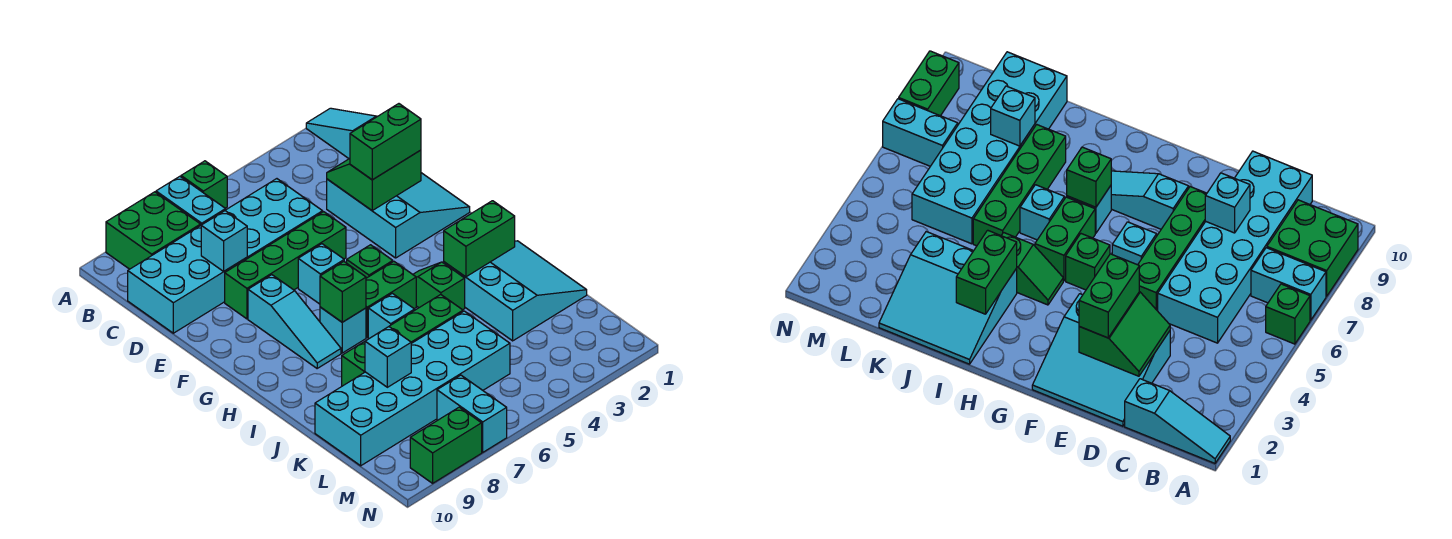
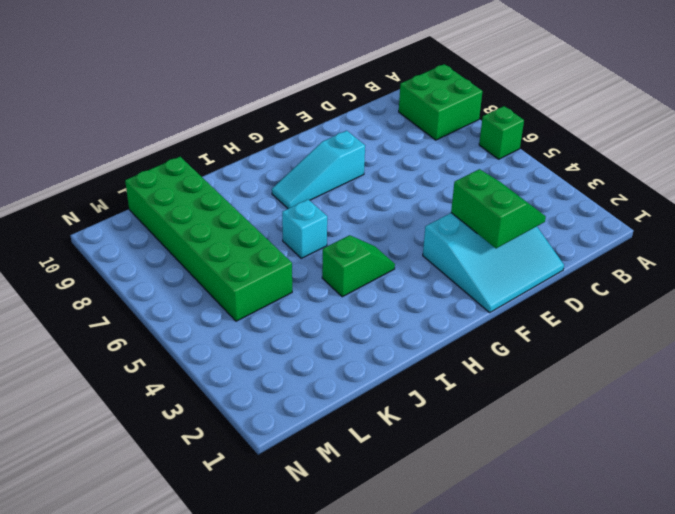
green 2x6 brick [125,157,292,321] -> cyan 2x6 brick [315,311,510,466]
none -> cyan 1x3 slope [306,108,377,159]
none -> cyan 1x2 brick [156,176,226,225]
none -> cyan 2x6 brick [128,179,323,333]

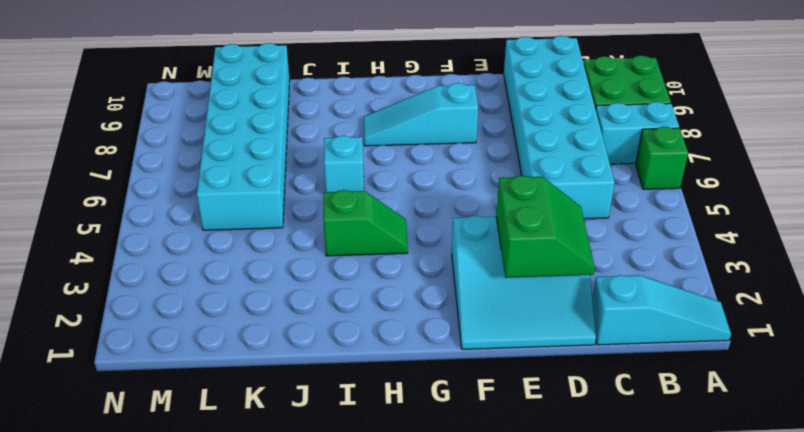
none -> green 1x4 brick [225,212,346,319]
none -> cyan 1x1 brick [298,244,344,304]
none -> green 1x1 brick [347,245,393,278]

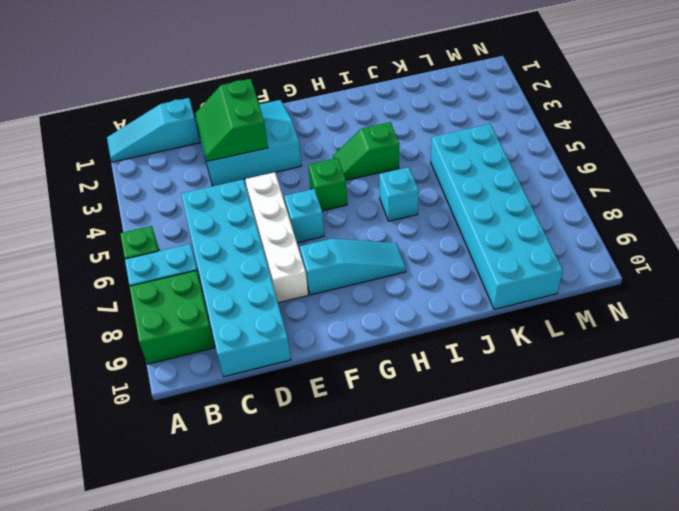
white 1x4 brick [245,172,308,303] -> green 1x4 brick [225,212,346,319]
none -> green 1x2 brick [366,262,416,337]
none -> cyan 1x1 brick [320,307,366,353]
none -> cyan 3x3 slope [444,241,587,341]

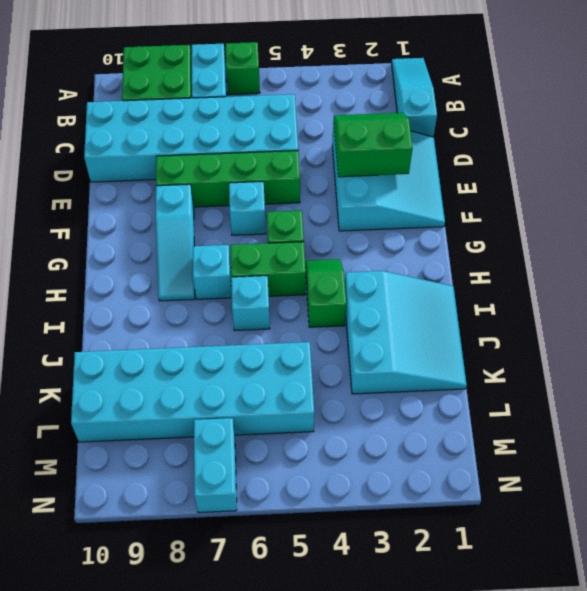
none -> green 1x4 brick [342,295,463,386]
none -> green 1x2 brick [410,407,482,483]
none -> cyan 1x1 brick [201,211,247,271]

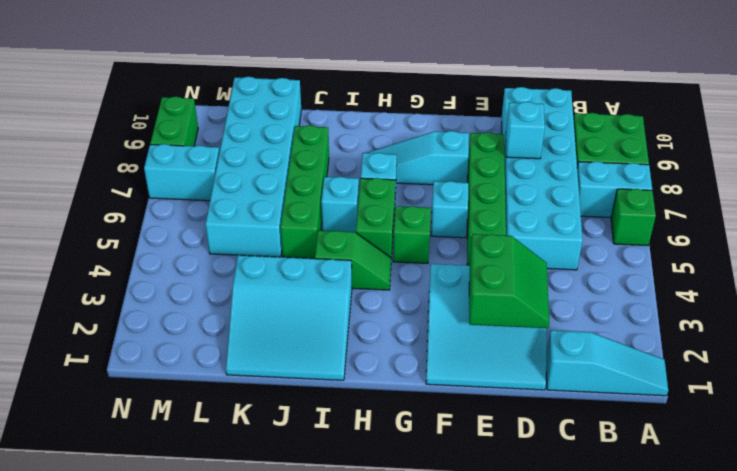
none -> green 1x1 brick [320,262,366,322]
none -> green 1x2 brick [444,201,515,277]
none -> cyan 1x1 brick [365,327,411,387]

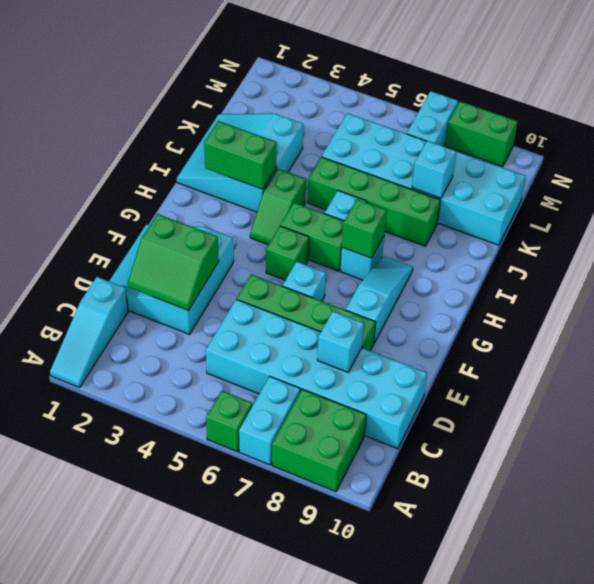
none -> green 1x2 brick [350,104,421,180]

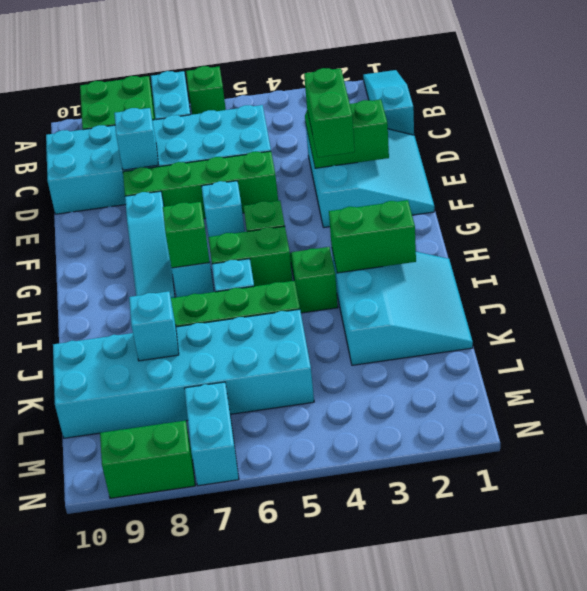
green 1x2 brick [304,68,355,157] -> green 1x2 brick turned to [350,104,421,180]

